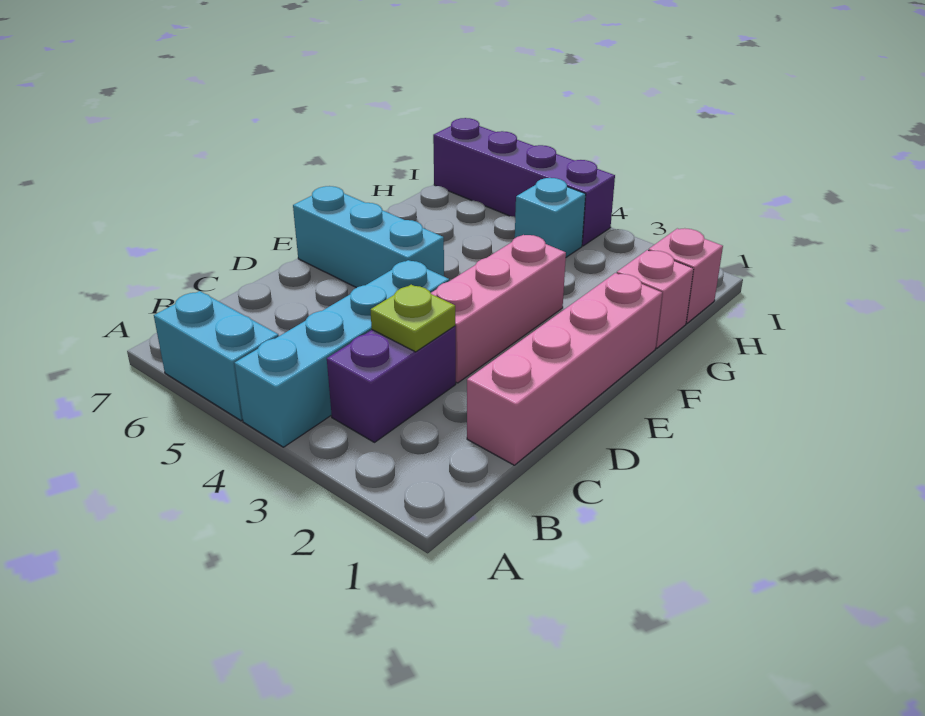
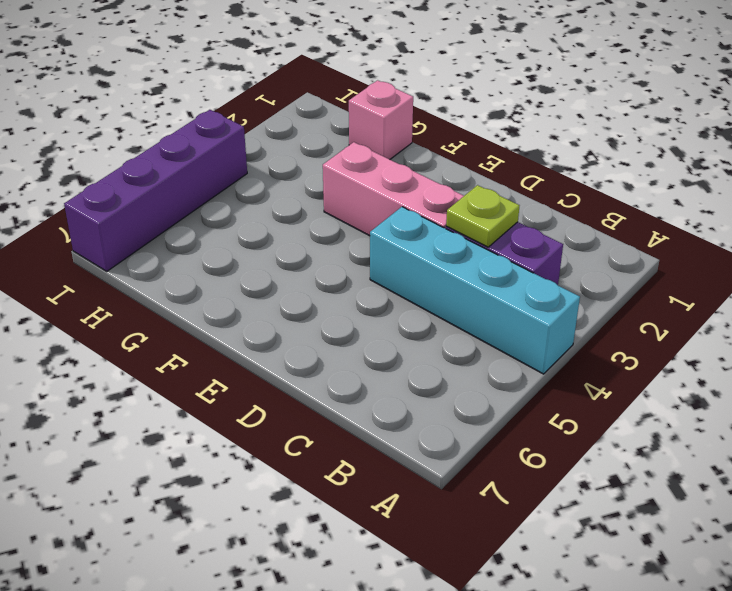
none -> cyan 1x2 brick [154,291,279,421]
none -> pink 1x4 brick [467,273,662,465]

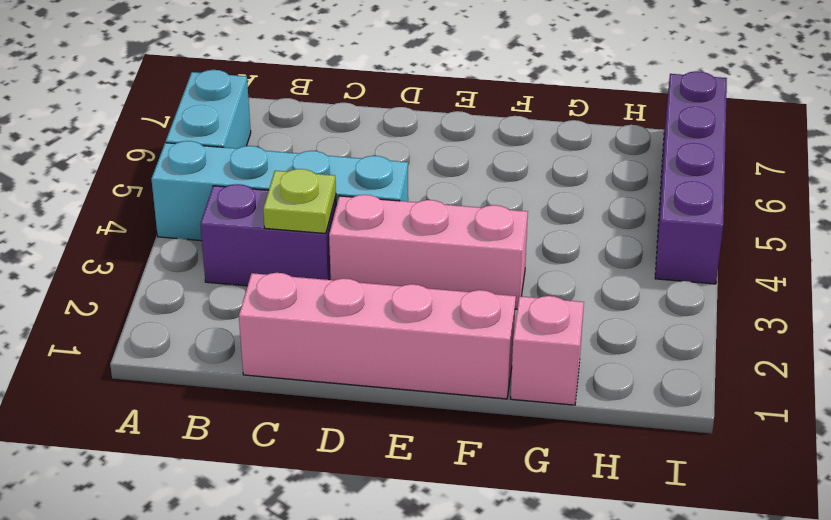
none -> cyan 1x3 brick [293,186,444,288]
none -> pink 1x1 brick [649,228,723,323]

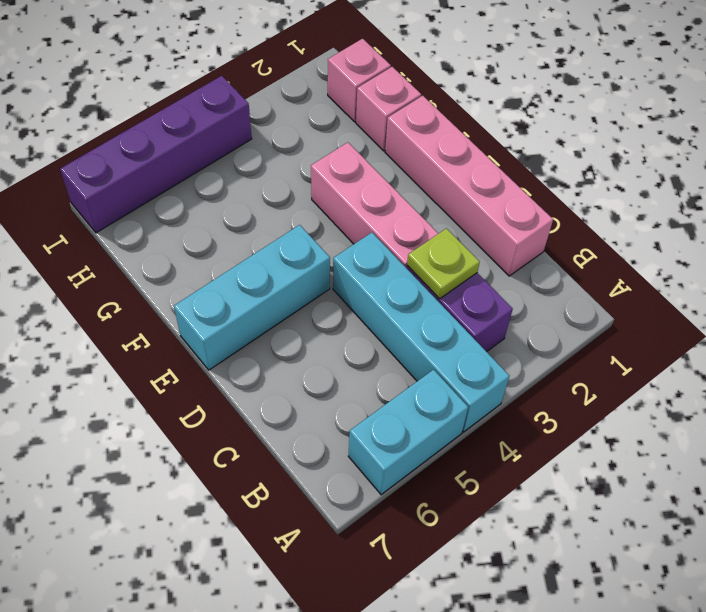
none -> cyan 1x1 brick [515,178,586,257]

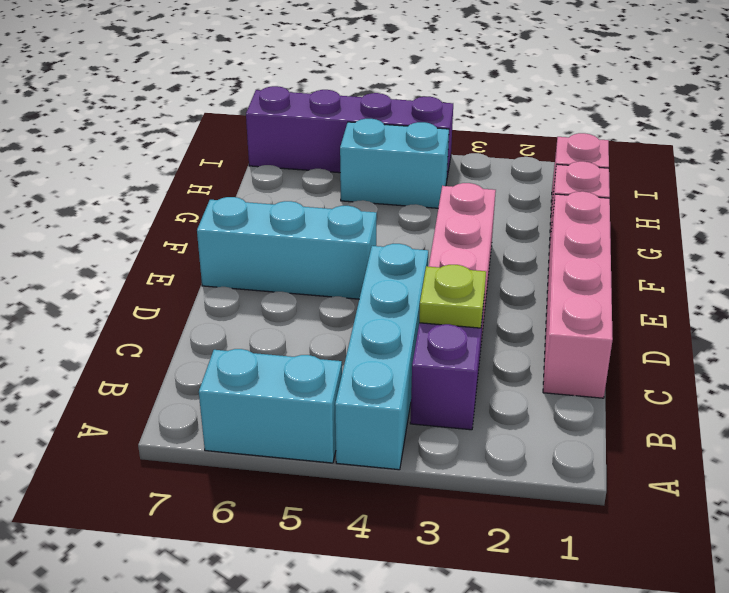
cyan 1x2 brick [340,119,449,208] -> cyan 1x1 brick [515,178,586,257]

